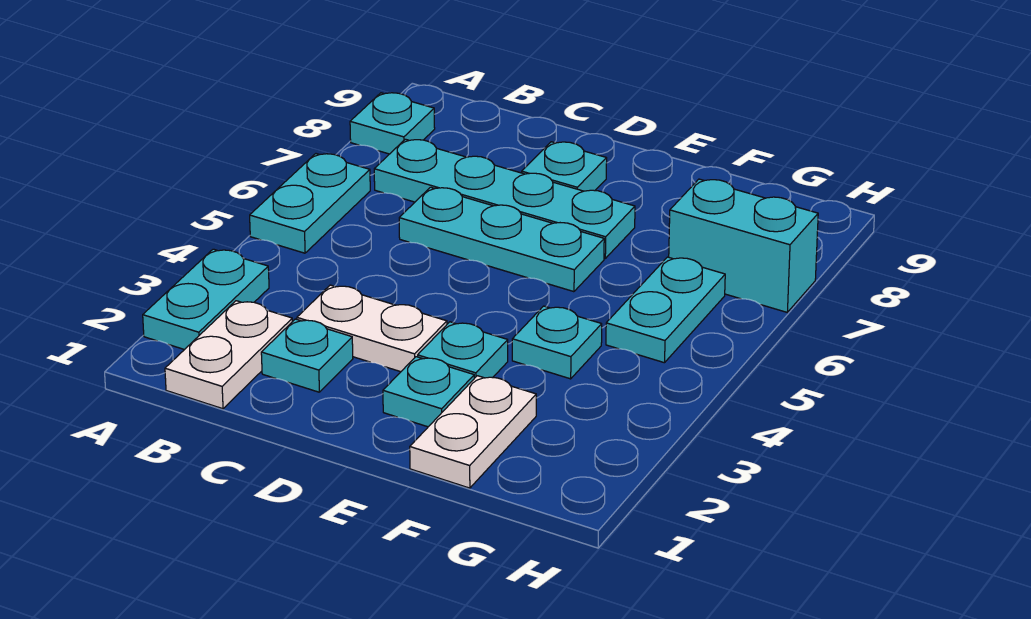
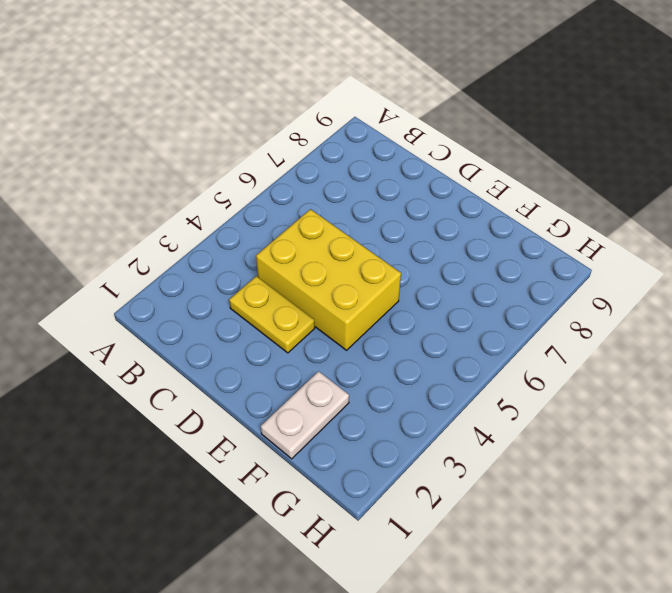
yellow 1x2 plate [229,276,315,353] -> white 1x2 plate [297,285,447,372]
yellow 2x3 brick [256,209,401,350] -> none
none -> cyan 1x2 plate [143,249,269,350]
none -> cyan 1x2 plate [250,154,370,253]
none -> cyan 1x1 plate [350,93,435,154]

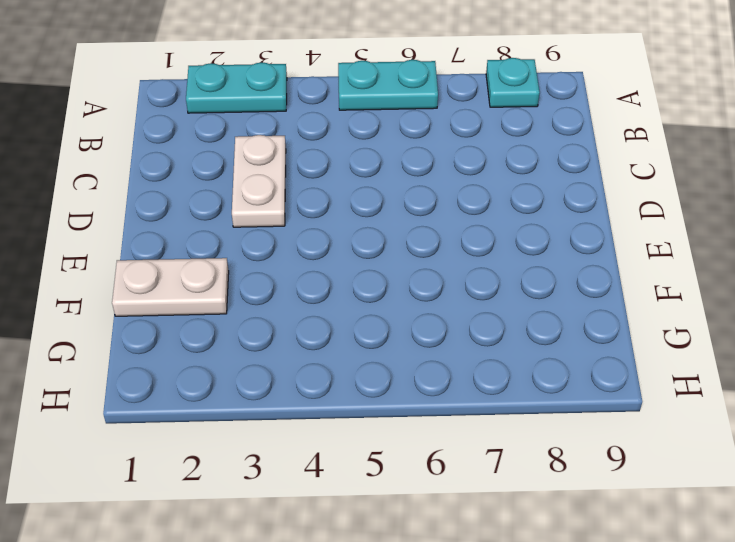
none -> white 1x2 plate [165,301,292,409]
none -> cyan 1x4 plate [374,139,635,258]
none -> cyan 1x1 plate [261,319,353,392]

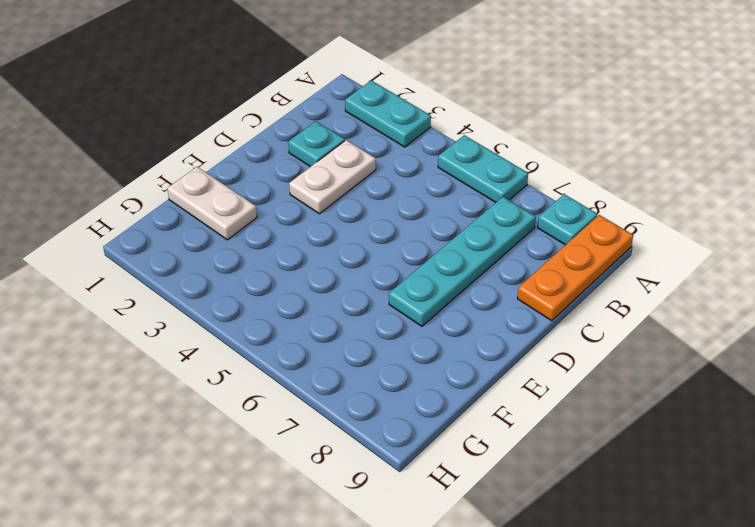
orange 1x3 plate [517,215,633,321] -> none
none -> white 1x2 plate [165,301,292,409]
none -> cyan 1x3 plate [399,187,604,292]
none -> cyan 1x1 plate [522,142,607,191]

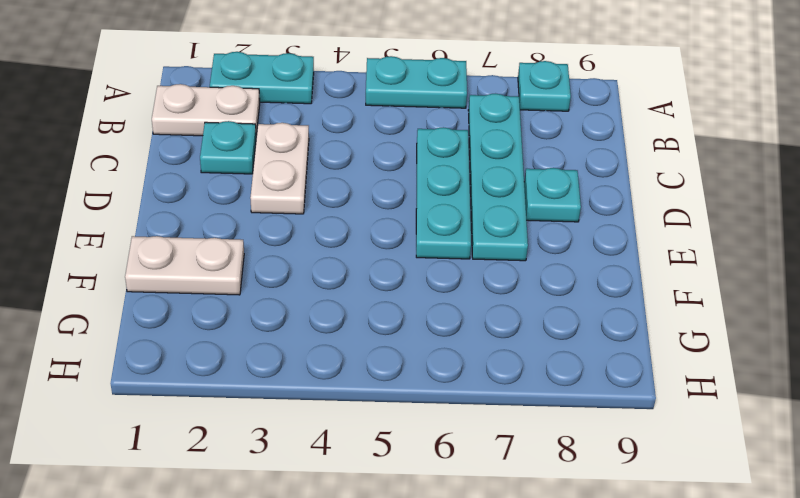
none -> cyan 1x1 plate [383,357,474,427]
none -> cyan 1x1 plate [418,322,508,378]
none -> cyan 1x1 plate [512,306,602,379]

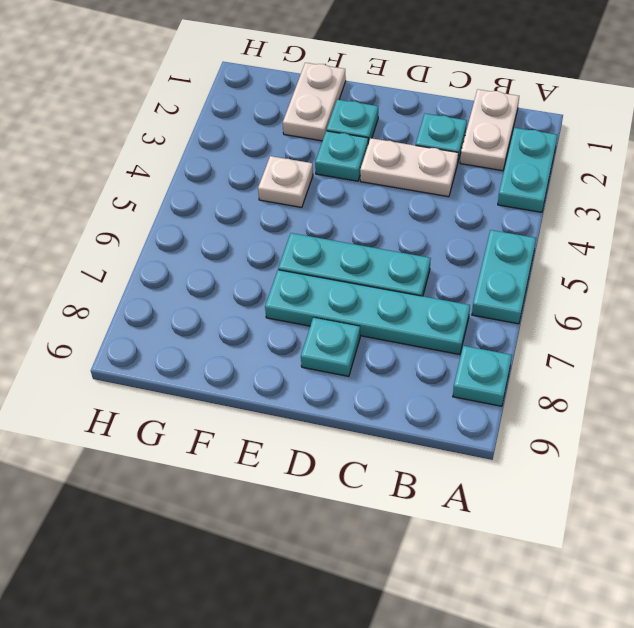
white 1x1 plate [258,156,313,207] -> cyan 1x1 plate [512,306,602,379]
none -> cyan 1x2 plate [606,257,725,363]
none -> cyan 1x2 brick [669,179,818,312]

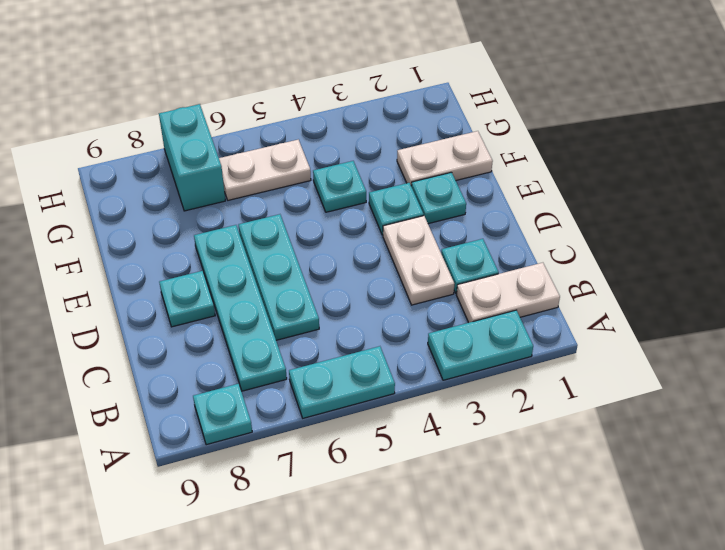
white 1x2 plate [219,140,311,200] -> cyan 1x2 plate [606,257,725,363]

